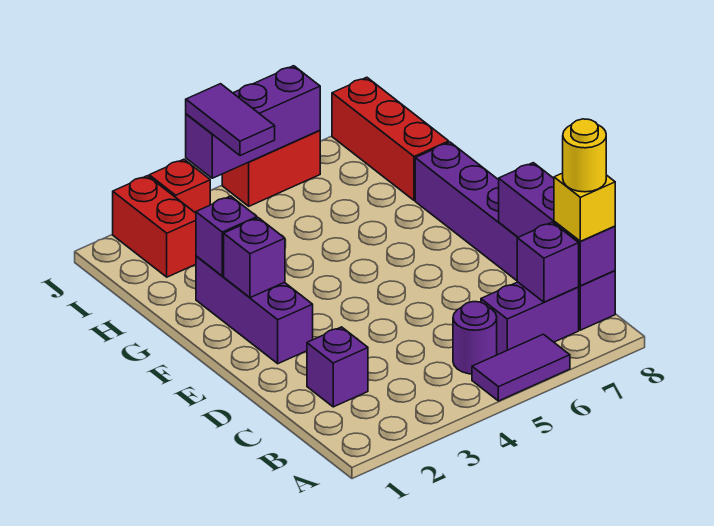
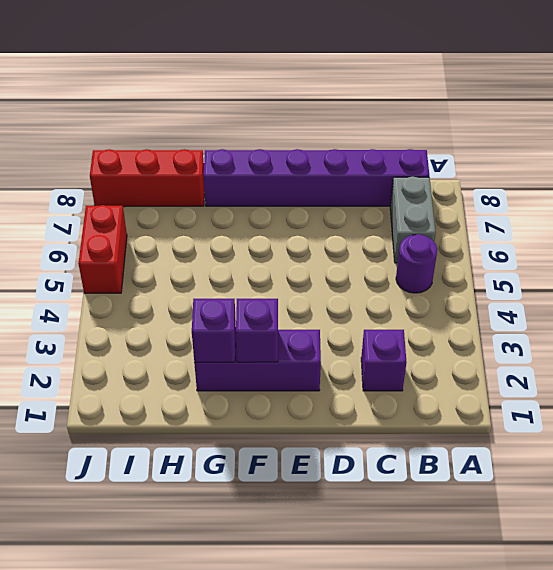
grey 1x2 brick [390,176,436,263] -> purple 1x2 brick [481,282,579,355]
none -> purple 1x2 tile [472,334,570,401]
none -> red 1x2 brick [113,176,196,277]
none -> red 1x1 brick [149,159,210,213]

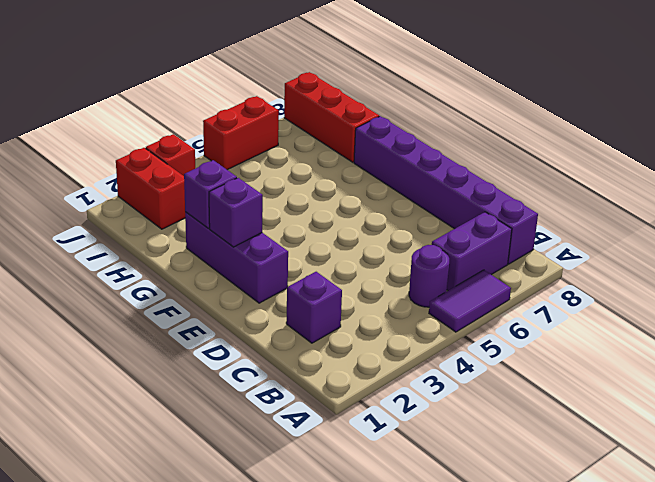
none -> purple 1x1 brick [517,222,579,302]
none -> purple 1x3 brick [499,163,615,286]
none -> purple 1x3 brick [186,66,320,178]

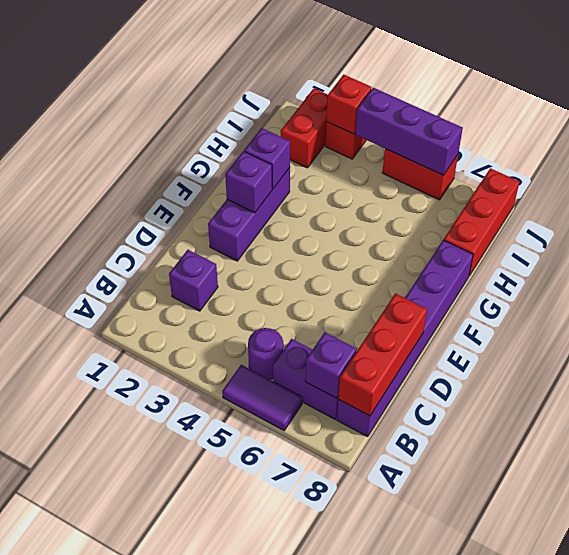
red 1x3 brick [338,294,427,416] -> purple 1x3 brick [499,163,615,286]
red 1x1 brick [326,75,372,134] -> none
none -> yellow 1x1 brick [554,173,615,241]
none -> purple 1x2 tile [186,84,275,155]
none -> yellow 1x1 round brick [563,119,606,192]

